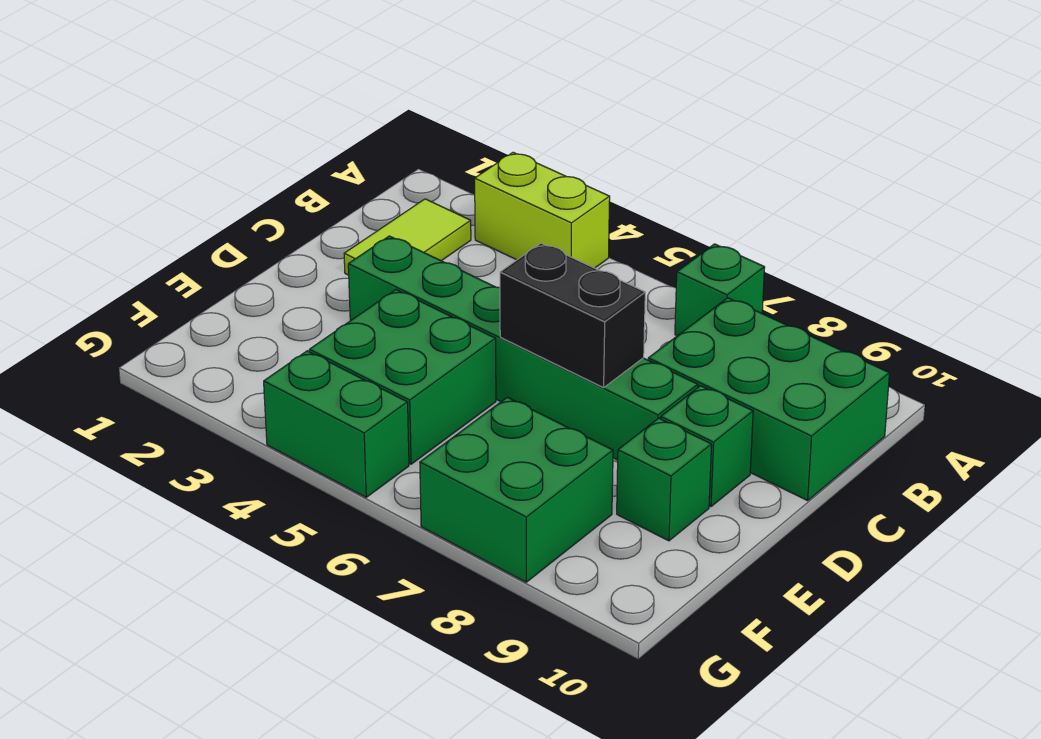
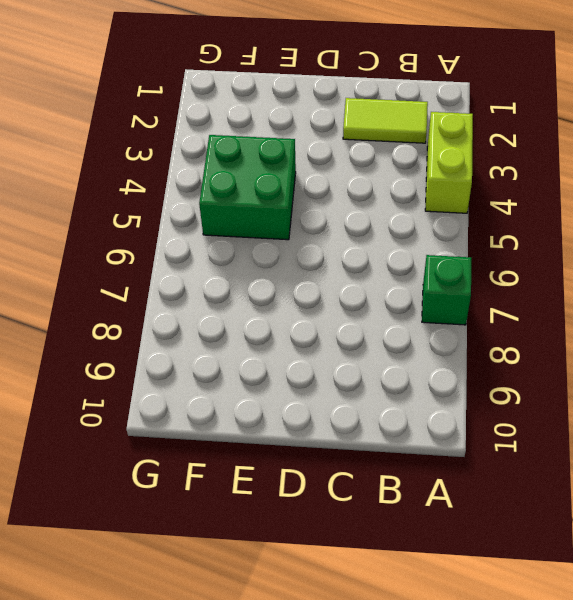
none -> green 2x3 brick [648,298,890,501]
none -> green 1x6 brick [348,236,698,460]

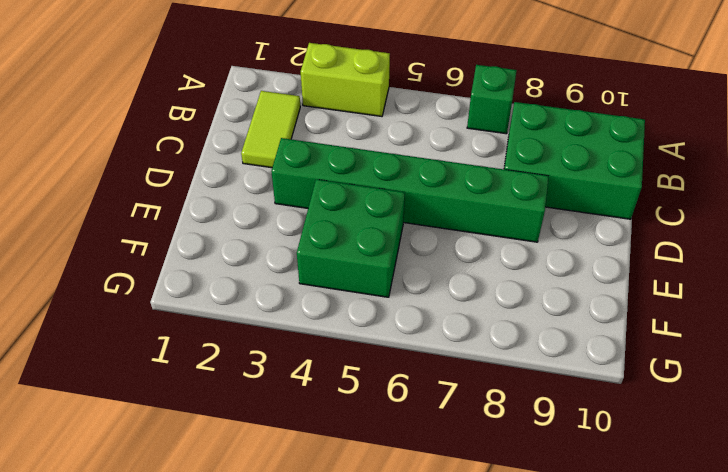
none -> green 1x1 brick [661,386,753,507]
none -> green 1x1 brick [617,418,712,541]

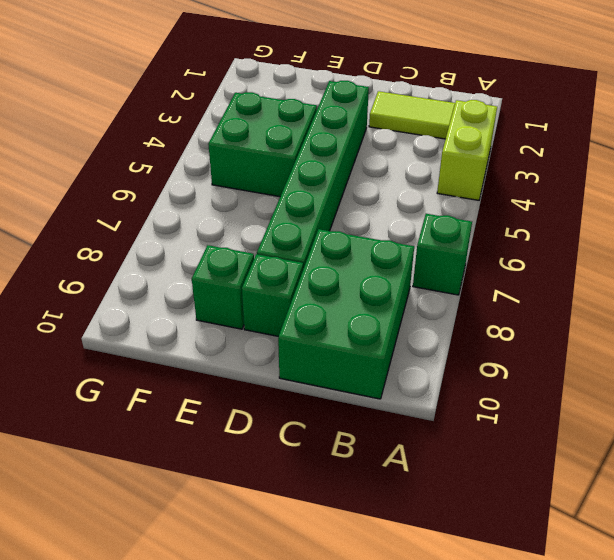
none -> green 2x2 brick [420,397,613,582]
none -> green 1x2 brick [264,351,409,497]

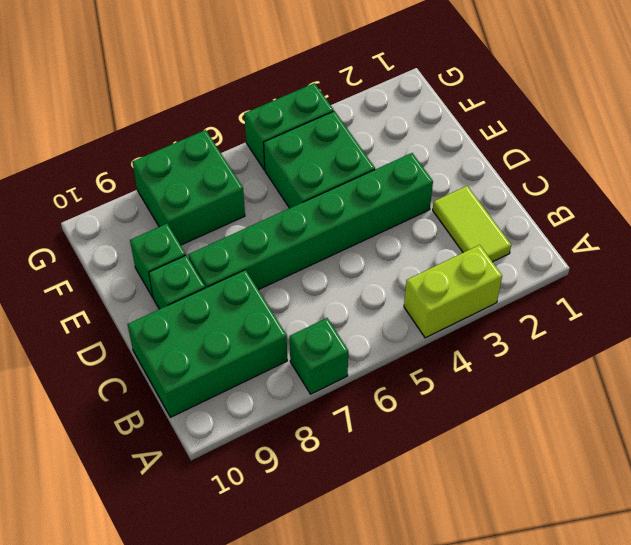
none -> black 1x2 brick [500,243,645,388]

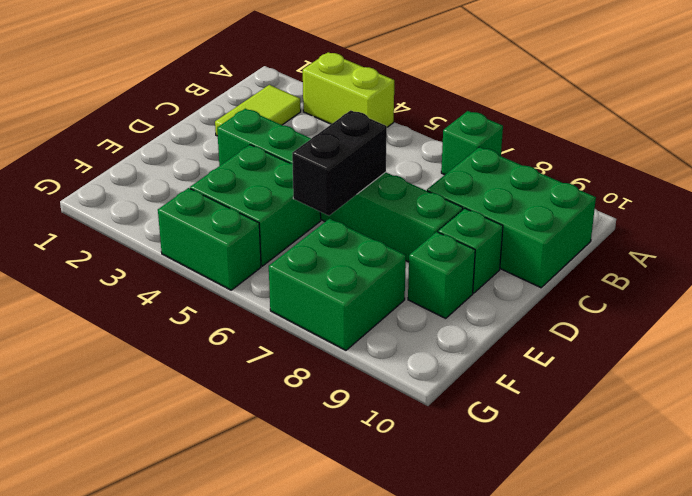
black 1x2 brick [292,110,387,216] -> black 1x2 brick turned to [500,243,645,388]

